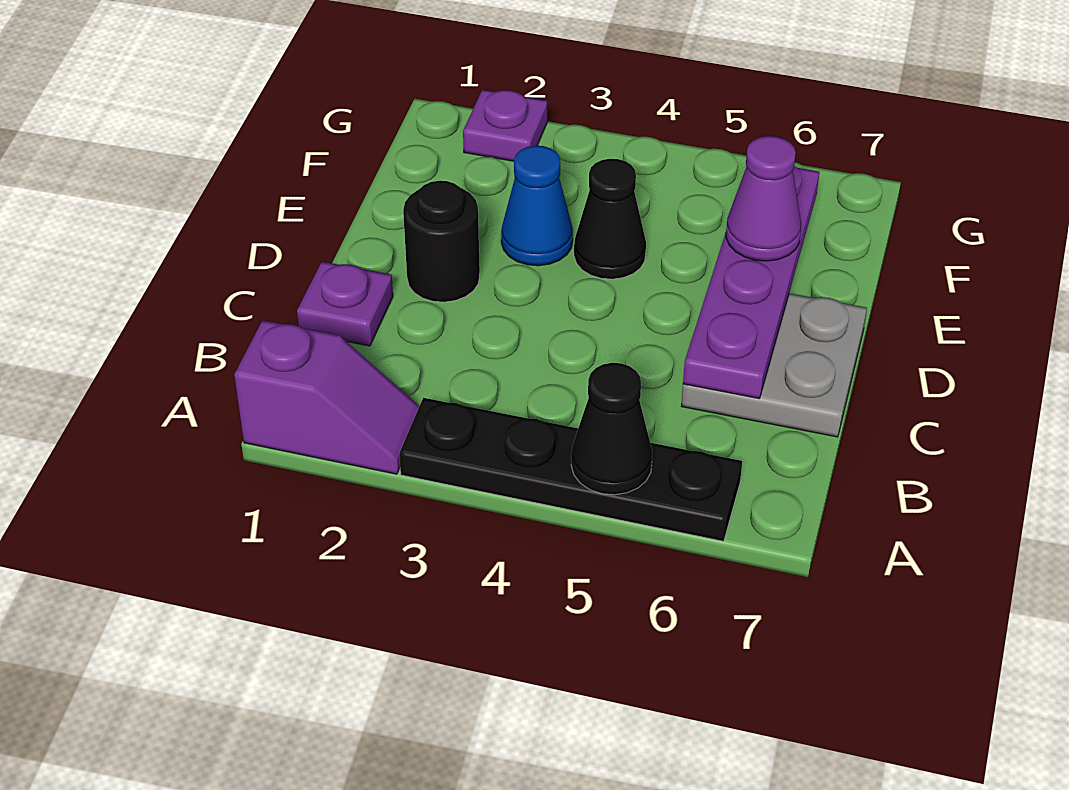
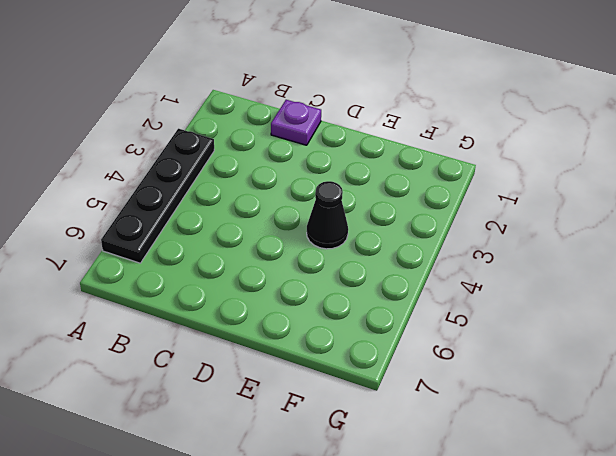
none -> purple 1x2 slope [234,320,419,474]
none -> grey 2x2 plate [682,293,867,437]

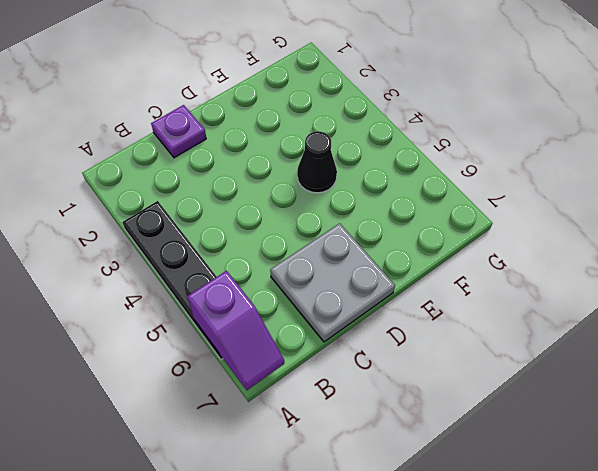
purple 1x2 slope [187,271,284,390] -> purple 1x2 slope moved to [234,320,419,474]
none -> black 1x1 round brick [403,181,480,302]
none -> blue 1x1 cone [501,146,573,266]

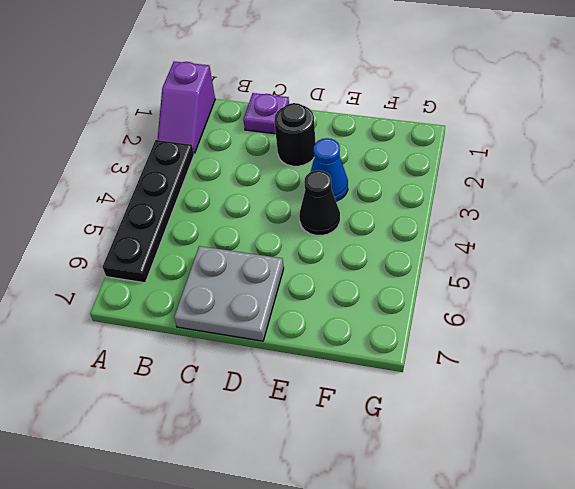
none -> purple 1x1 plate [463,90,547,161]
none -> black 1x1 cone [571,363,652,495]

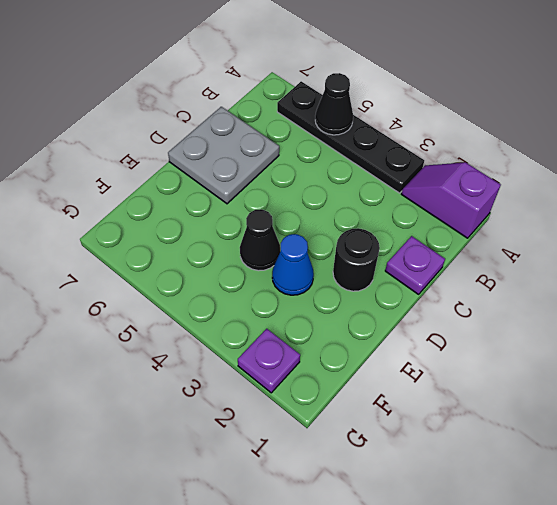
none -> purple 1x4 plate [683,166,819,399]
none -> purple 1x1 cone [726,136,801,261]

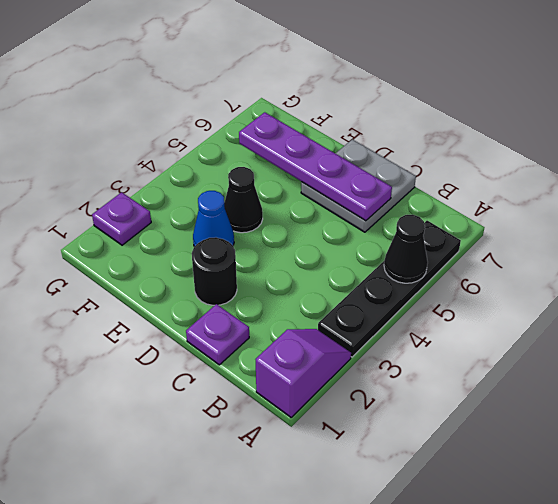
none -> purple 1x1 cone [726,136,801,261]

